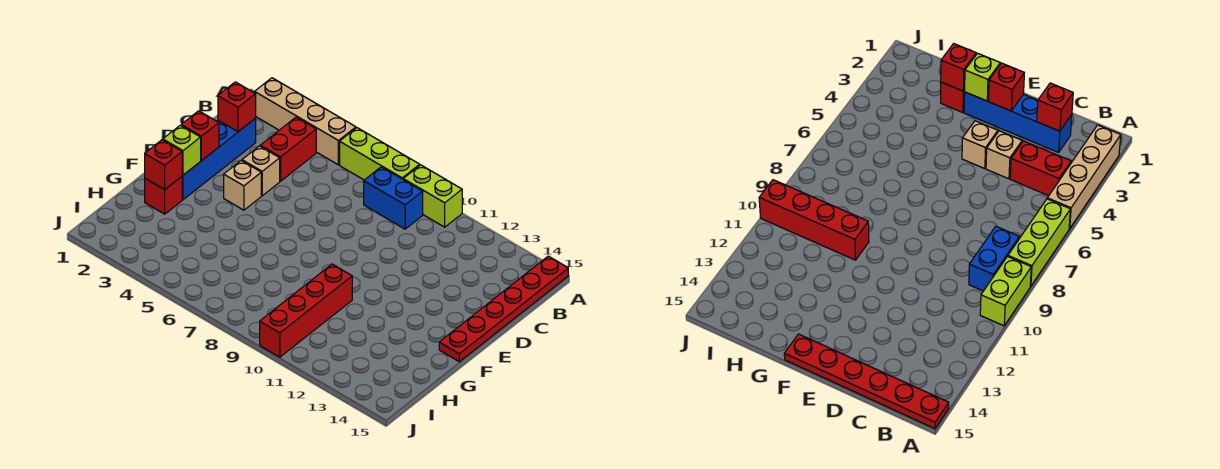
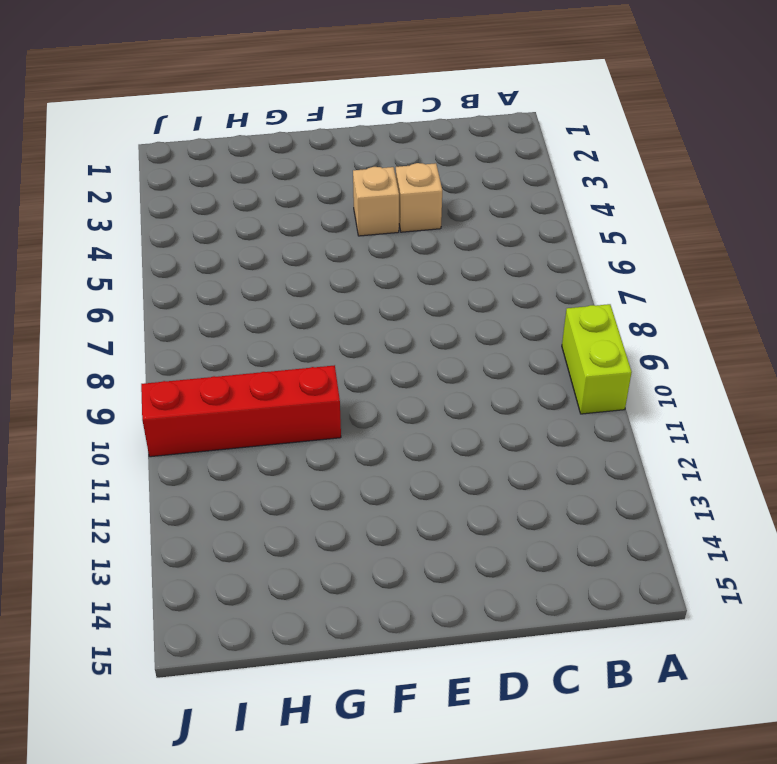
none -> tan 1x4 brick [254,78,356,165]
none -> lime 1x3 brick [340,128,420,180]
none -> red 1x6 plate [439,256,568,362]

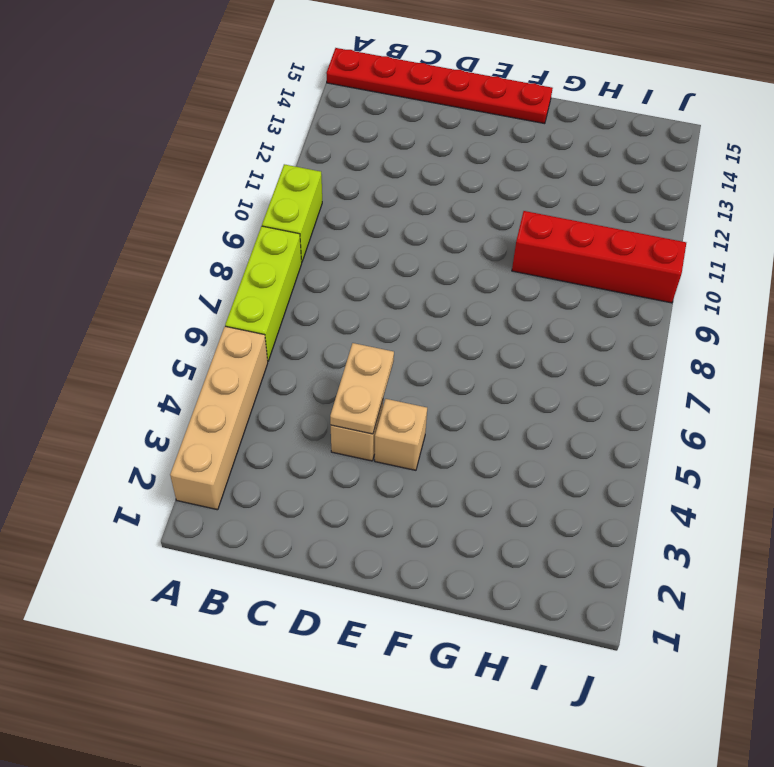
tan 1x2 plate [330,343,394,434] -> none
none -> red 1x2 brick [260,117,316,181]
none -> blue 1x2 brick [364,167,423,229]
none -> blue 1x4 brick [182,119,256,200]

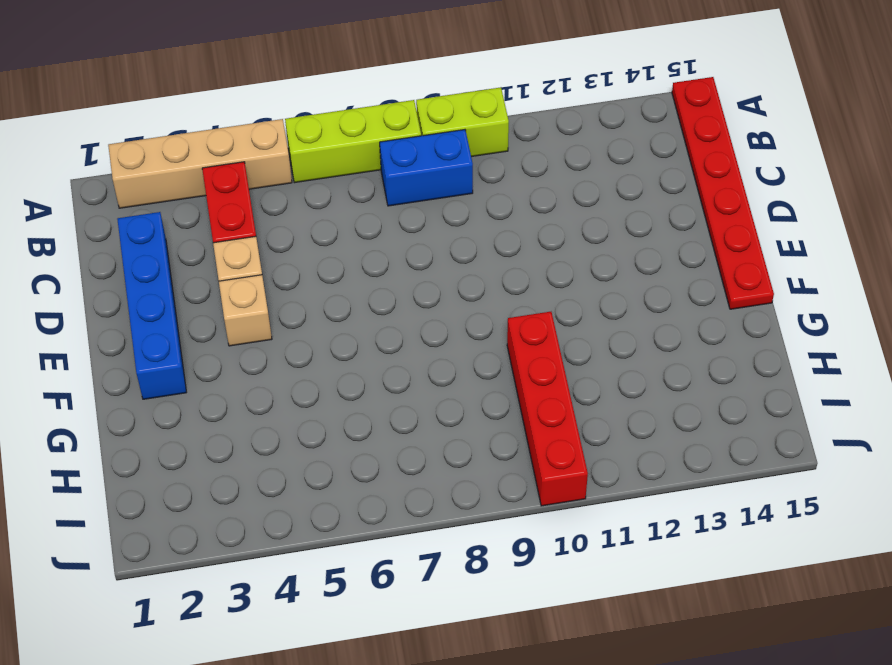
none -> red 1x1 brick [145,177,182,214]
none -> red 1x1 brick [218,82,256,132]
none -> red 1x1 brick [181,111,219,161]

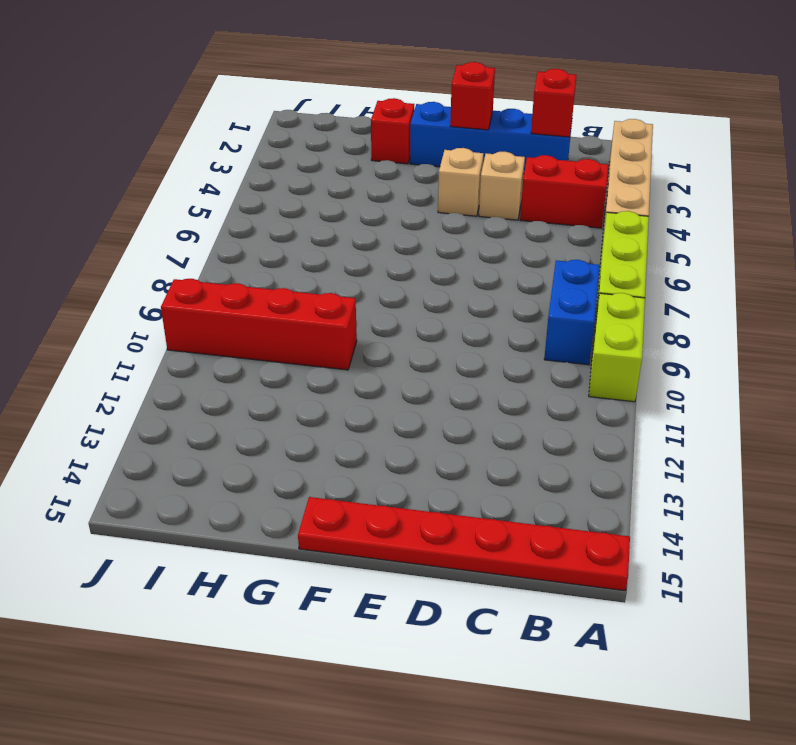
none -> lime 1x1 brick [163,125,201,175]
none -> red 1x1 brick [145,140,182,190]

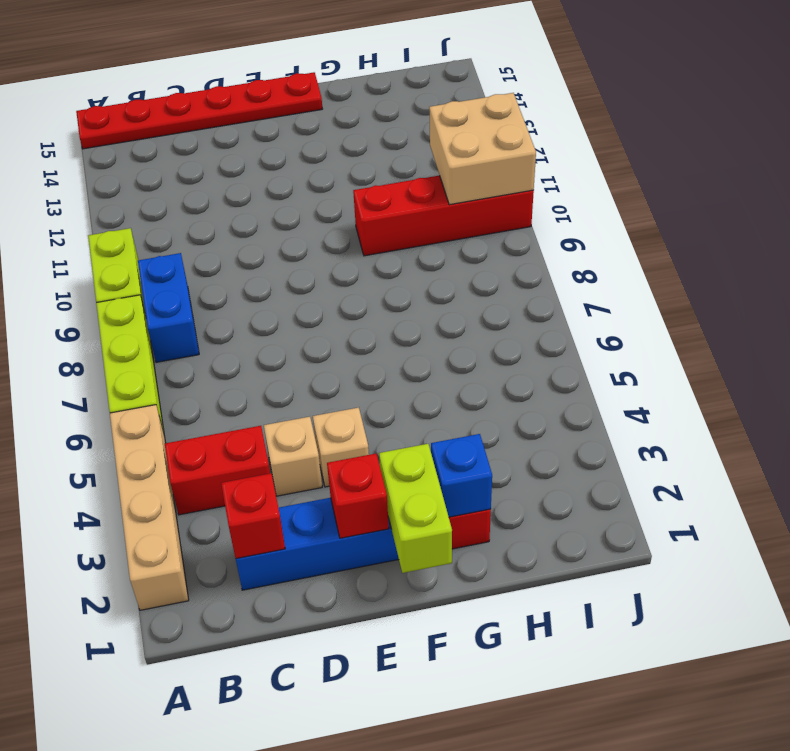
lime 1x2 brick [379,444,452,573] -> lime 1x1 brick [163,125,201,175]
blue 1x1 brick [431,434,492,517] -> red 1x1 brick [145,140,182,190]
tan 2x2 brick [429,93,536,205] -> none

